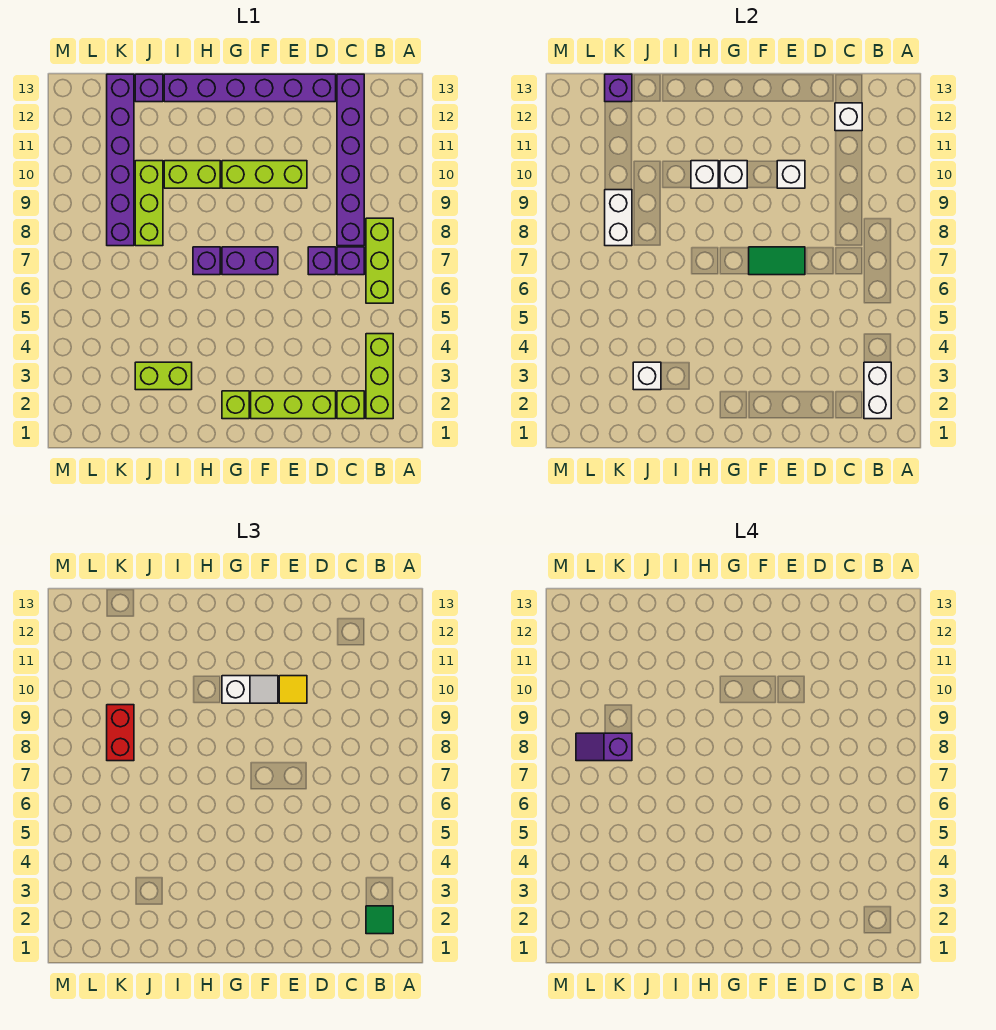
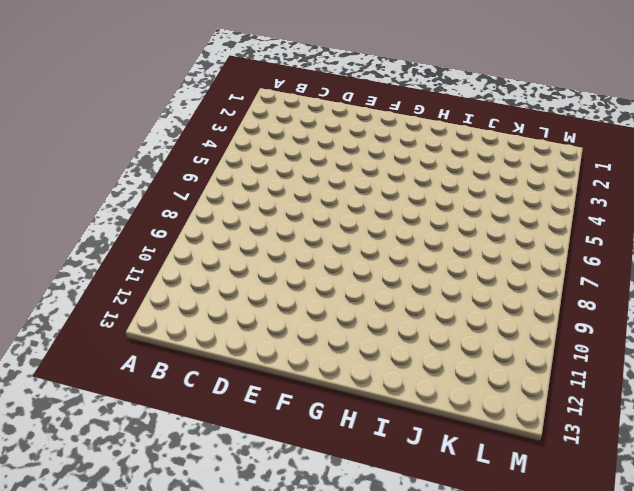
none -> lime 1x3 brick [366,334,393,419]
none -> lime 1x3 brick [366,218,393,303]
none -> lime 1x1 brick [337,391,364,419]
none -> purple 1x1 brick [337,247,364,275]

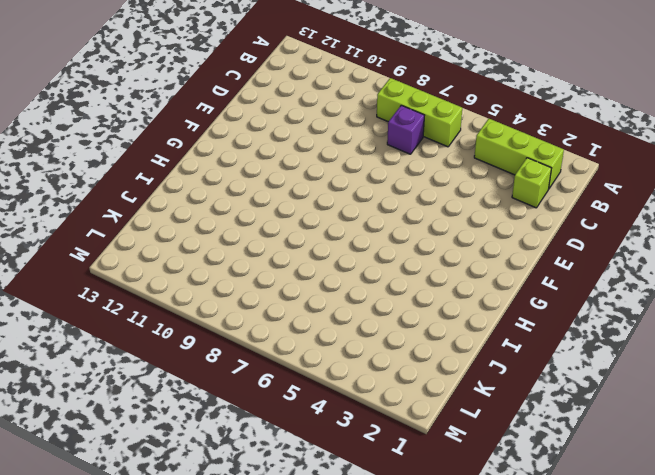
none -> purple 1x6 brick [337,74,364,246]
none -> lime 1x3 brick [251,391,336,419]
none -> purple 1x1 brick [308,247,336,275]
none -> purple 1x6 brick [164,74,336,102]

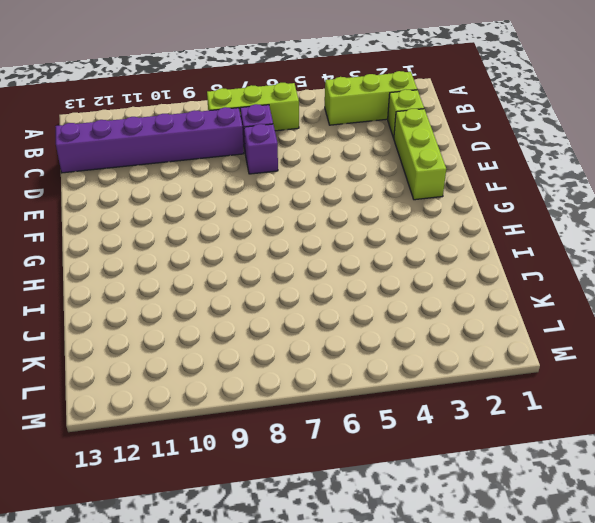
none -> purple 1x6 brick [164,74,336,102]
none -> lime 1x3 brick [222,161,307,188]
none -> purple 1x2 brick [222,247,278,275]
none -> lime 1x1 brick [222,391,249,419]

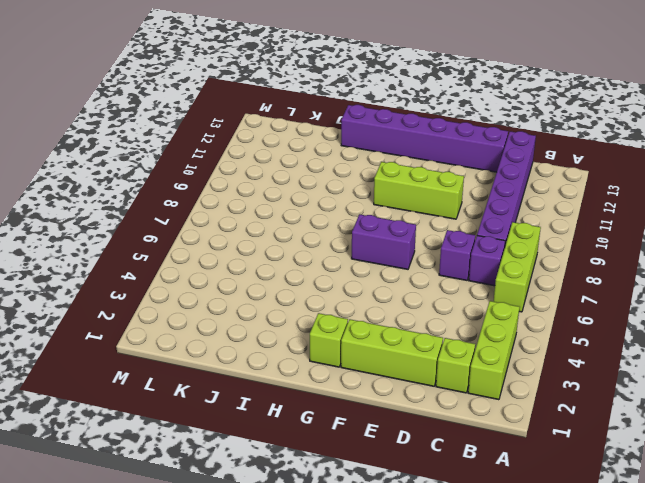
none -> purple 1x1 brick [193,247,220,275]
none -> lime 1x2 brick [164,161,220,188]
none -> lime 1x2 brick [135,362,192,390]
none -> lime 1x3 brick [135,161,163,246]

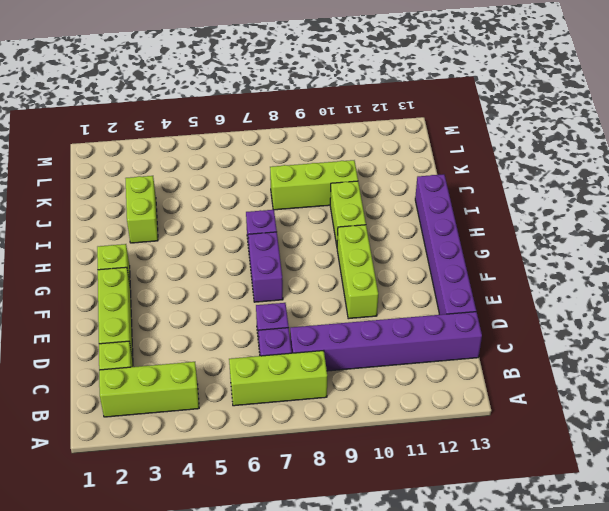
none -> purple 1x1 brick [135,74,163,102]
none -> purple 1x6 brick [107,74,134,246]
none -> white 1x2 brick [864,362,891,419]
none -> white 1x1 brick [835,103,862,131]

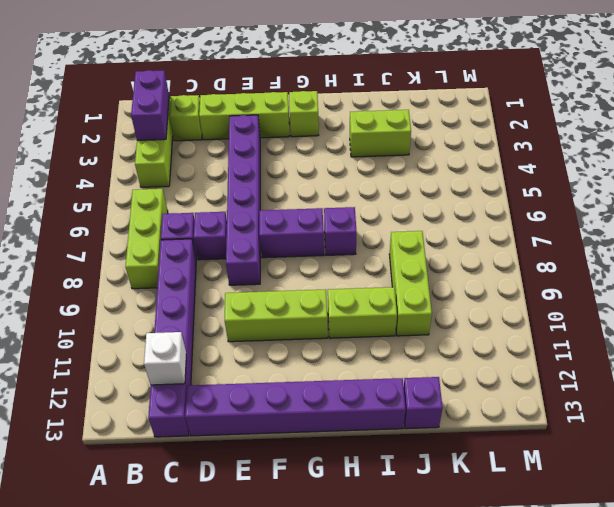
purple 1x2 brick [131,70,169,140] -> white 1x2 brick [864,362,891,419]
purple 1x6 brick [226,115,260,285] -> purple 1x6 brick moved to [107,74,134,246]
none -> green 1x2 tile [749,247,805,275]
none -> white 1x1 brick [777,161,805,188]
none -> white 1x1 brick [720,161,747,188]
none -> white 1x1 brick [691,161,718,188]

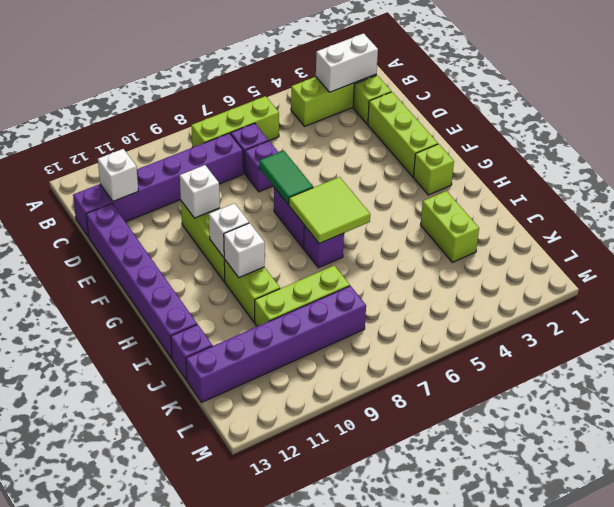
lime 2x2 tile [289,177,370,244] -> none
none -> white 1x1 brick [633,362,661,390]
none -> white 1x2 brick [605,190,632,246]
none -> purple 1x1 brick [605,74,632,102]
none -> green 1x1 tile [366,906,393,934]

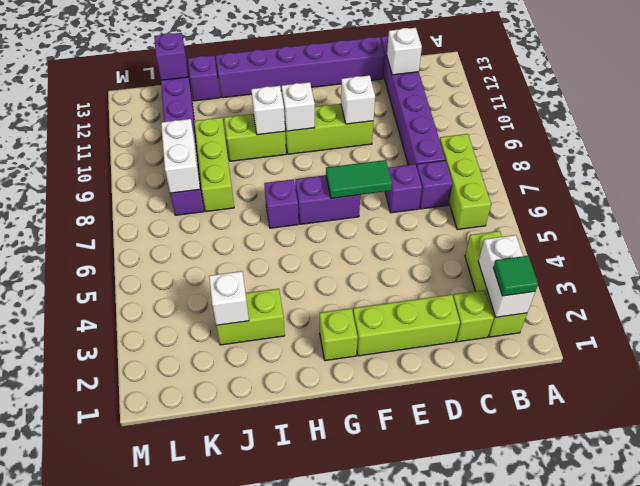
none -> yellow 1x1 tile [279,676,307,703]
none -> white 1x2 slope [222,676,278,703]
none -> red 1x2 brick [107,705,134,761]
none -> purple 1x2 slope [576,733,632,761]

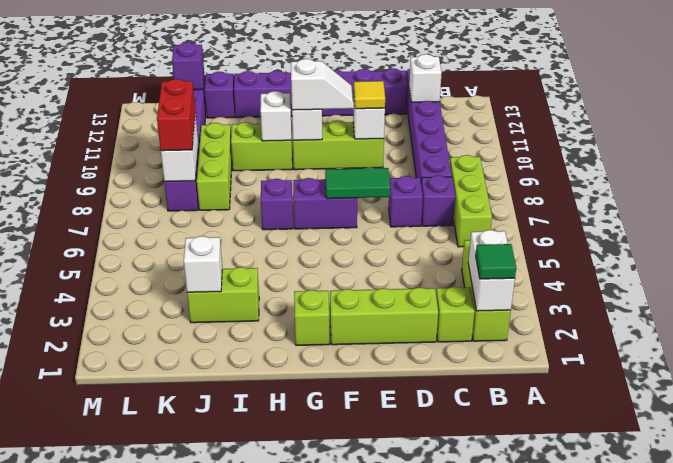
none -> purple 1x2 slope [576,733,632,761]

